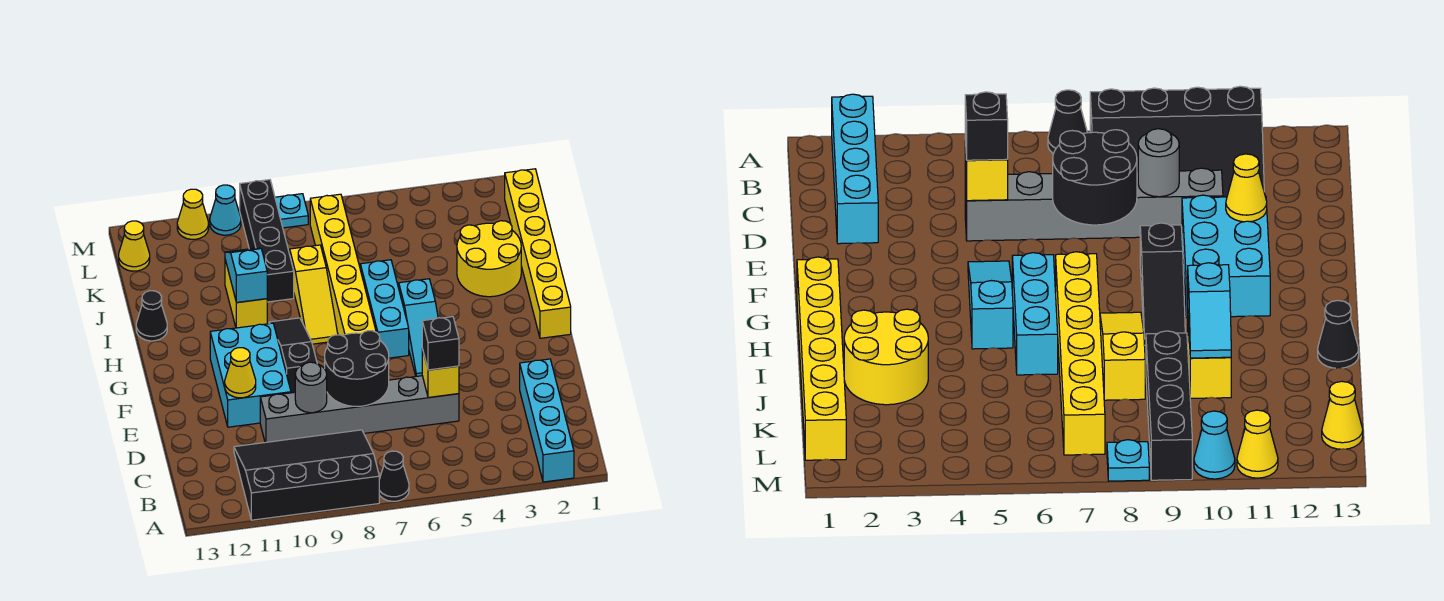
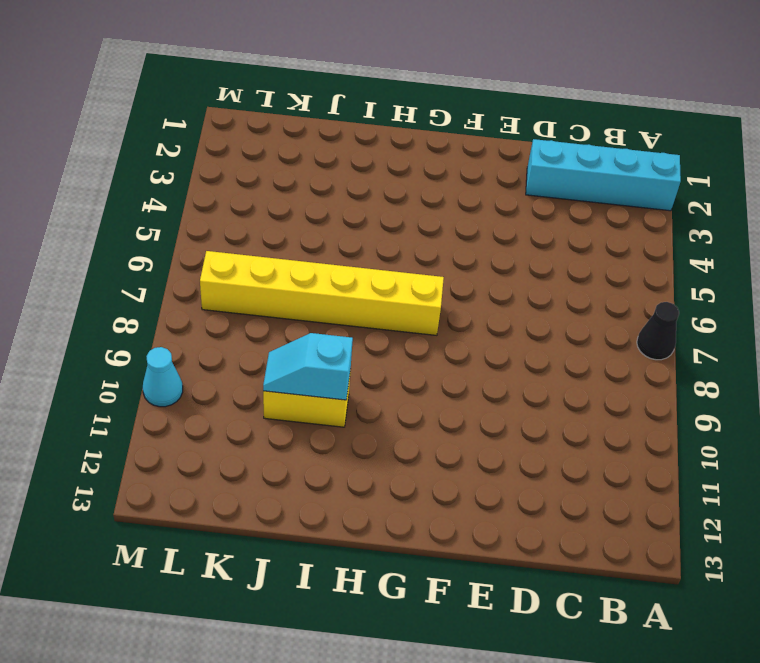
none -> black 3x4 slope [234,430,379,520]
none -> grey 1x6 brick [260,376,459,442]
none -> cyan 2x3 brick [210,323,291,427]

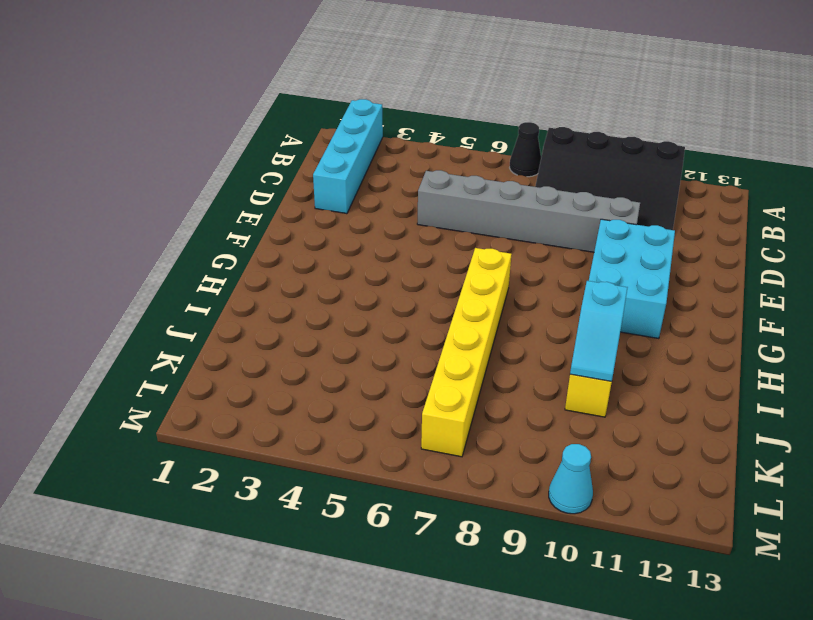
none -> cyan 1x3 slope [399,279,438,376]
none -> black 1x3 slope [269,318,317,393]
none -> yellow 1x6 brick [505,169,571,338]

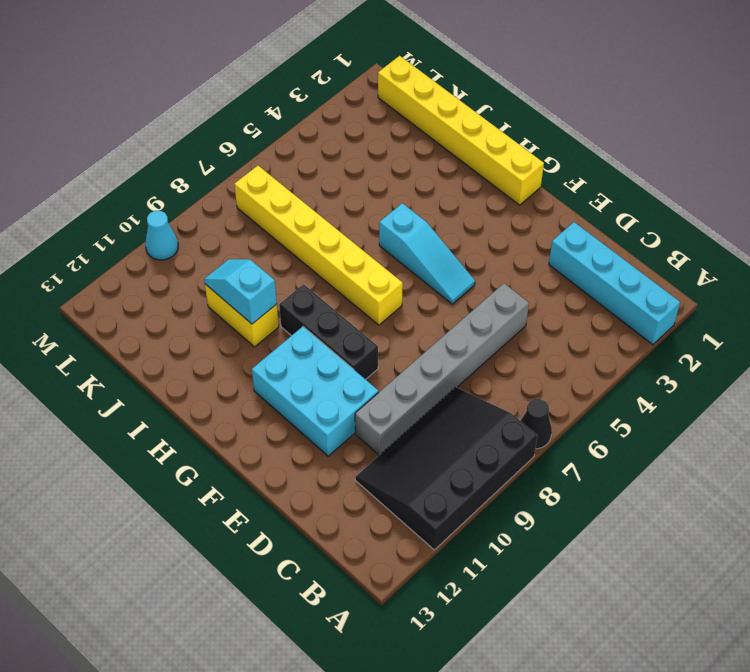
black 1x3 brick [279,284,378,379] -> black 1x3 slope [269,318,317,393]
none -> cyan 1x3 brick [360,260,409,358]
none -> yellow 1x3 slope [290,245,338,344]
none -> yellow 2x2 round brick [457,221,521,297]

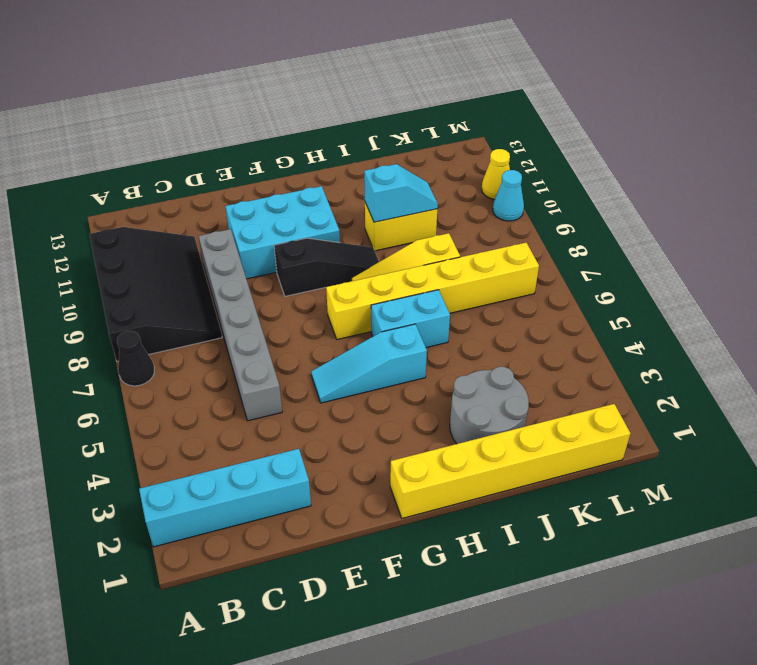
cyan 1x2 brick [371,290,450,348] -> cyan 1x3 brick [360,260,409,358]
grey 2x2 round brick [450,367,529,444] -> yellow 2x2 round brick [457,221,521,297]
none -> black 1x1 cone [136,291,167,341]
none -> black 1x4 brick [240,180,294,302]
none -> yellow 1x1 cone [119,221,150,271]

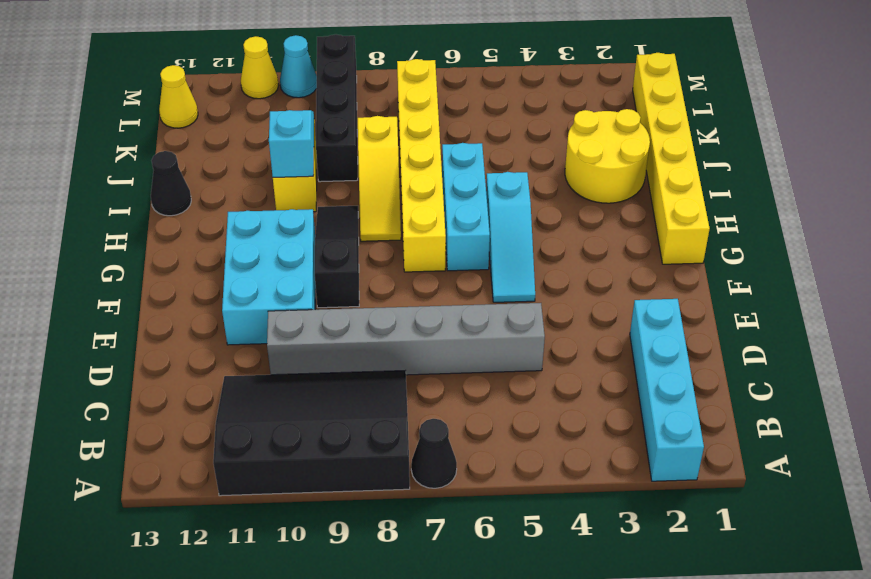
none -> cyan 1x1 plate [275,194,308,228]
none -> yellow 1x1 brick [422,349,459,398]
none -> black 2x2 round brick [325,331,389,406]

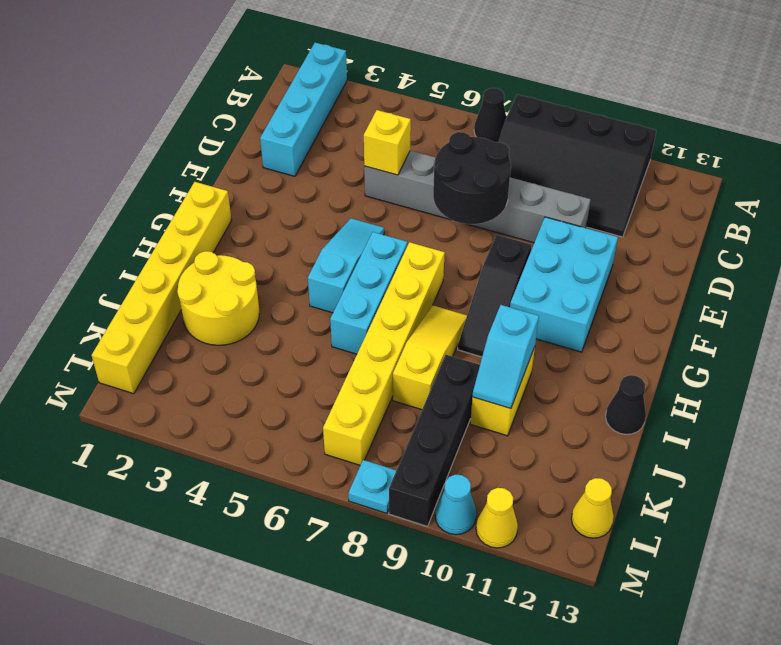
none -> grey 1x1 round brick [295,362,327,413]
none -> yellow 1x1 cone [225,348,256,398]
none -> black 1x1 brick [422,317,459,370]

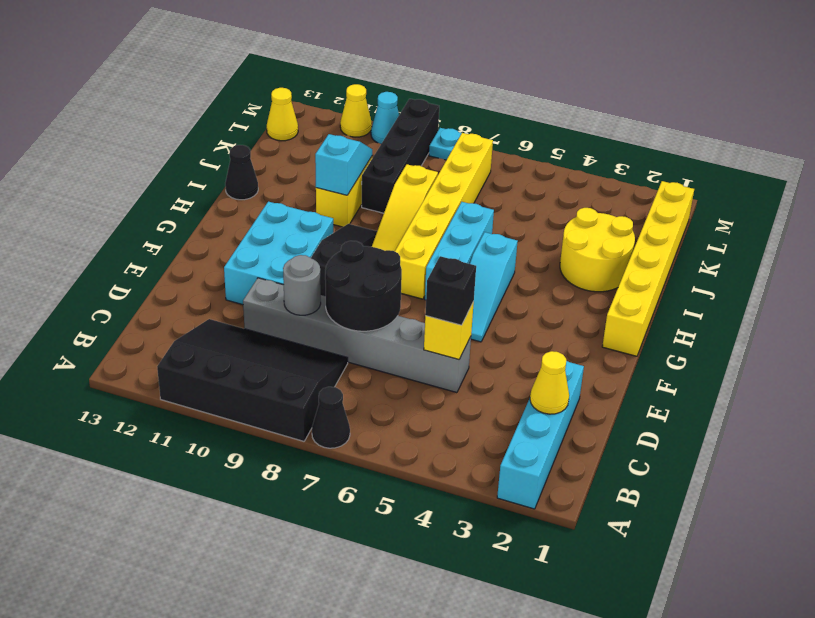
yellow 1x1 cone [530,351,569,414] -> yellow 1x1 cone moved to [225,348,256,398]

